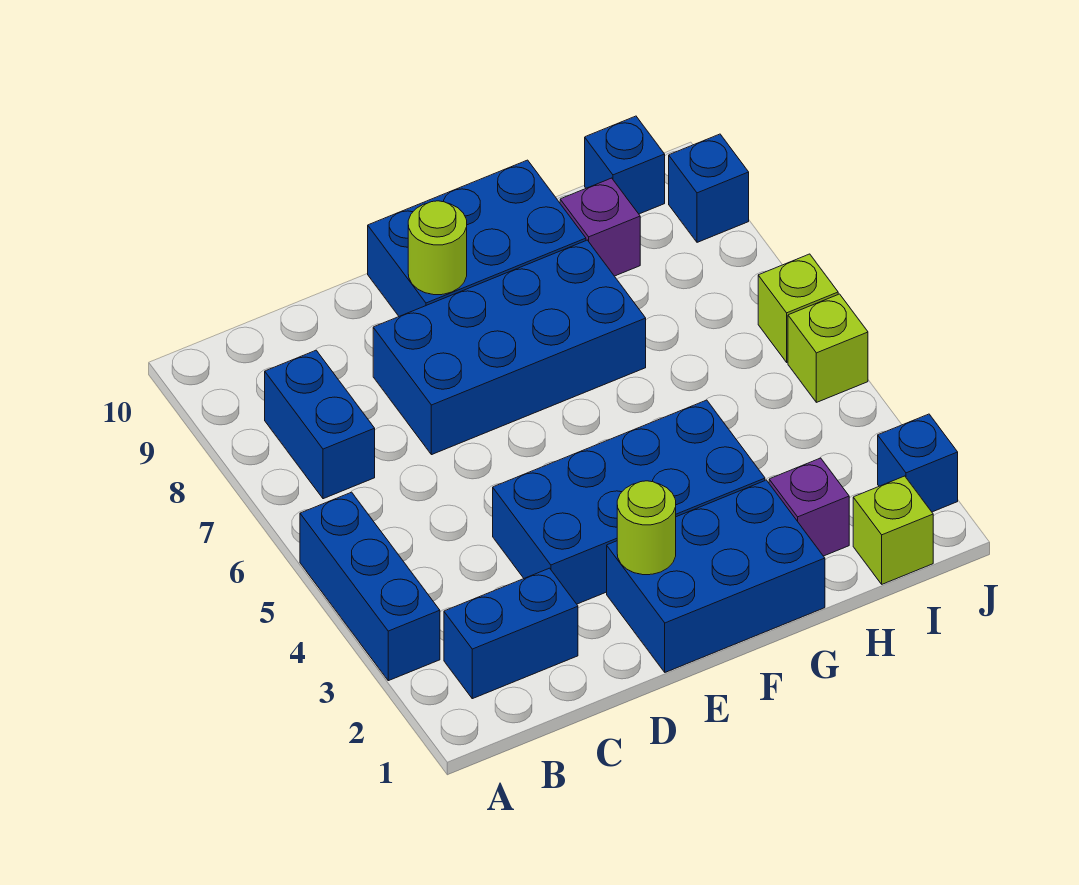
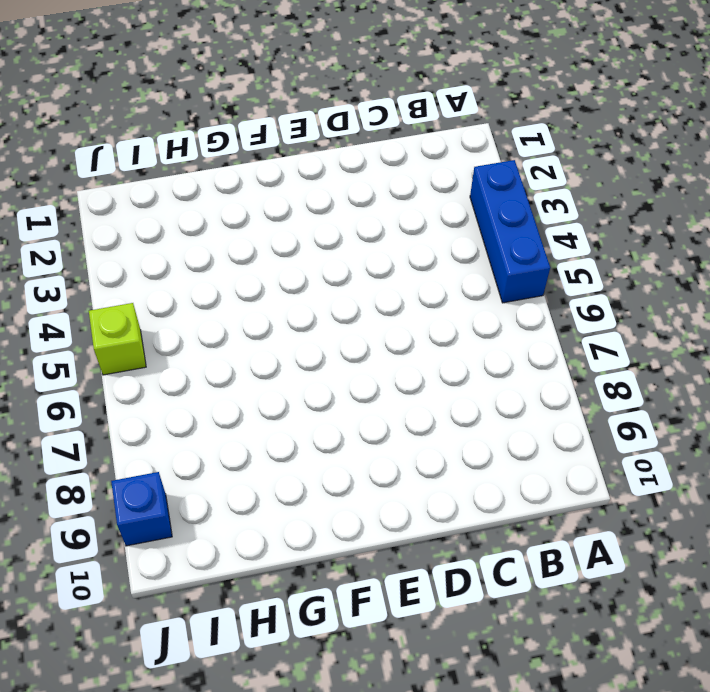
none -> blue 1x2 brick [444,568,578,699]
none -> blue 1x2 brick [265,350,375,499]
none -> blue 2x4 brick [493,400,765,604]

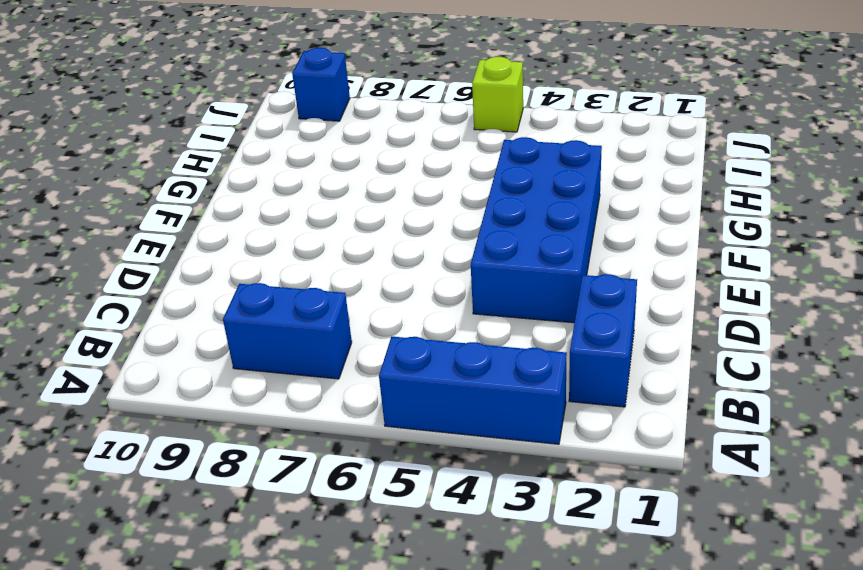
none -> blue 2x4 brick [373,240,646,455]
none -> blue 2x3 brick [607,480,825,672]
none -> blue 2x3 brick [368,160,586,316]

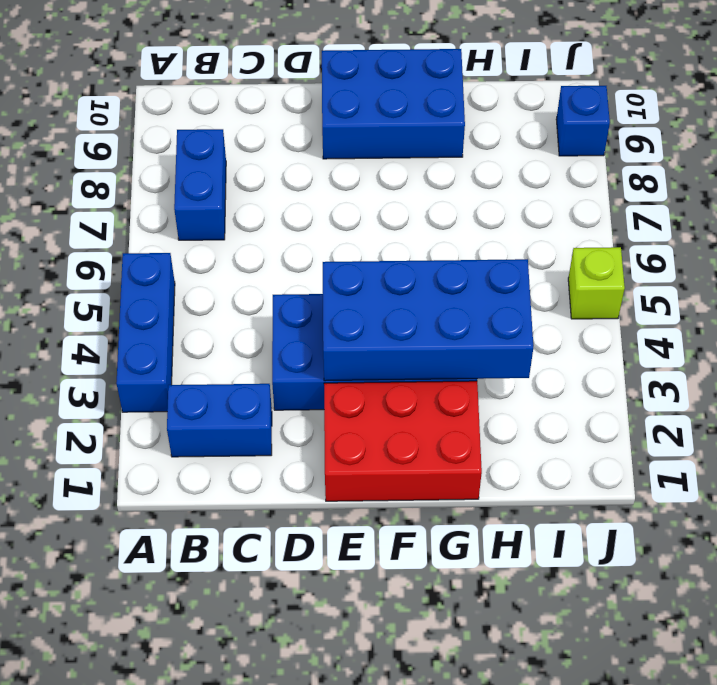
red 2x3 brick [324,381,482,501] -> blue 2x3 brick [607,480,825,672]
blue 2x4 brick [323,259,533,381] -> blue 2x4 brick moved to [373,240,646,455]
none -> purple 1x1 brick [769,458,849,556]
none -> purple 1x1 brick [560,178,640,276]
none -> lime 1x1 brick [853,476,933,584]

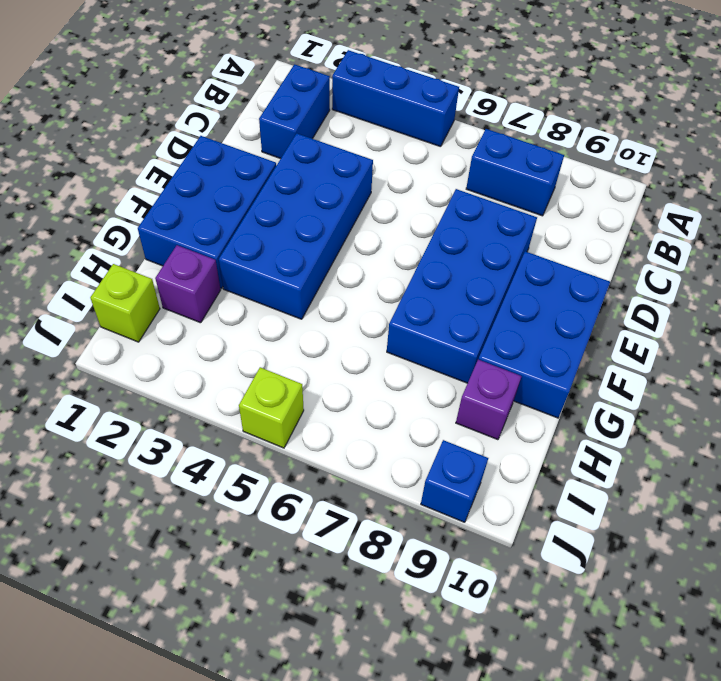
none -> blue 1x1 brick [585,116,665,214]
none -> blue 1x1 brick [878,414,958,512]
none -> lime 1x1 brick [758,254,838,362]

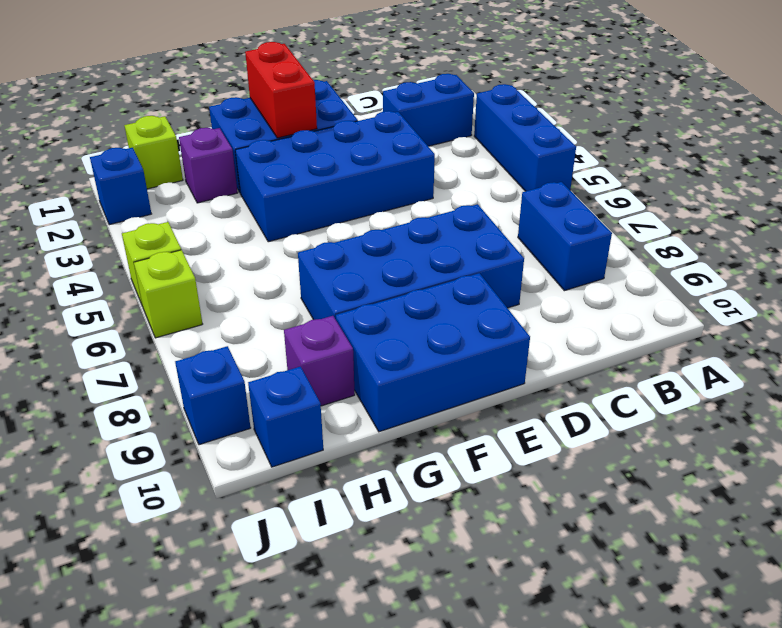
red 1x2 brick [245,42,317,138] -> none
none -> lime 1x1 round brick [617,481,676,575]
none -> lime 1x1 round brick [408,201,467,295]

